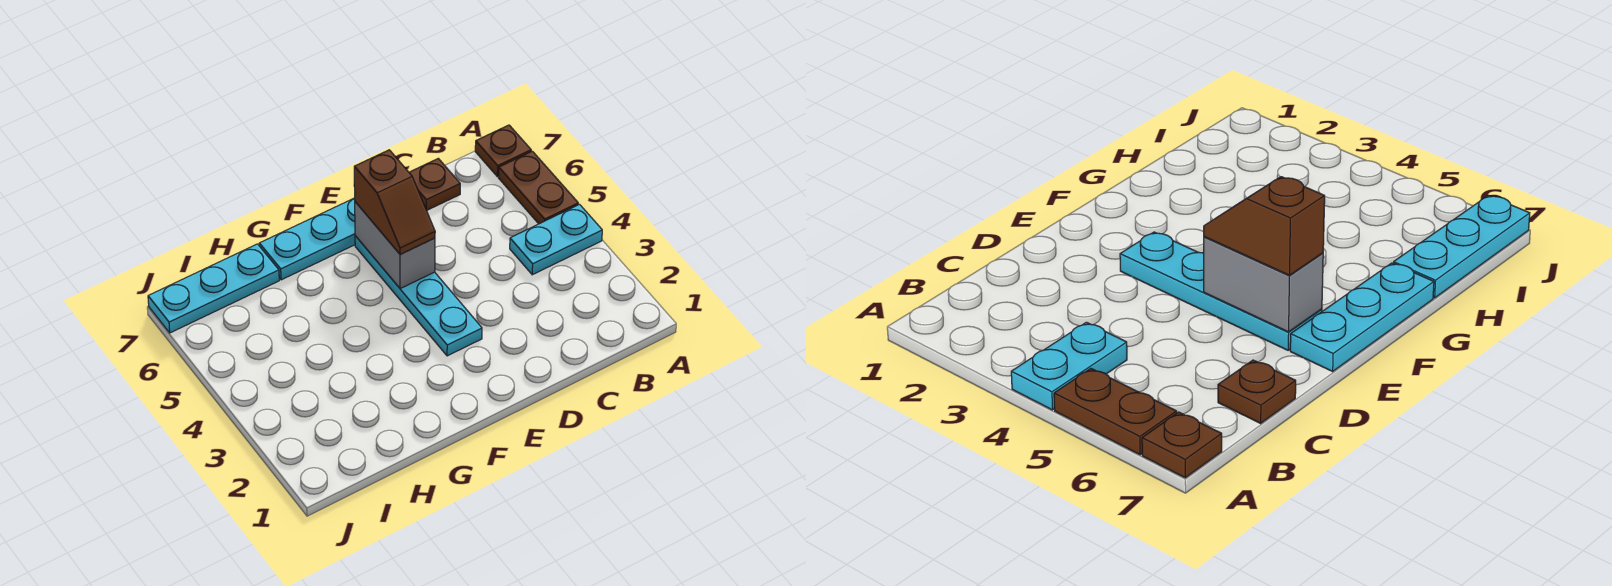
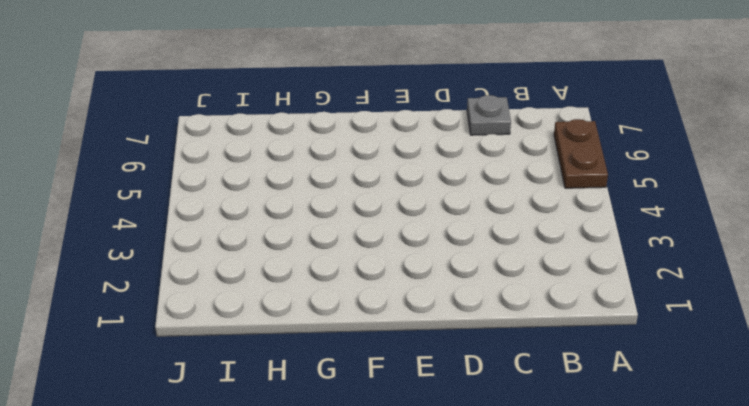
grey 1x1 plate [467,95,511,135] -> brown 1x1 plate [409,158,460,211]
none -> cyan 1x2 plate [510,204,602,275]
none -> brown 1x1 plate [475,125,531,177]

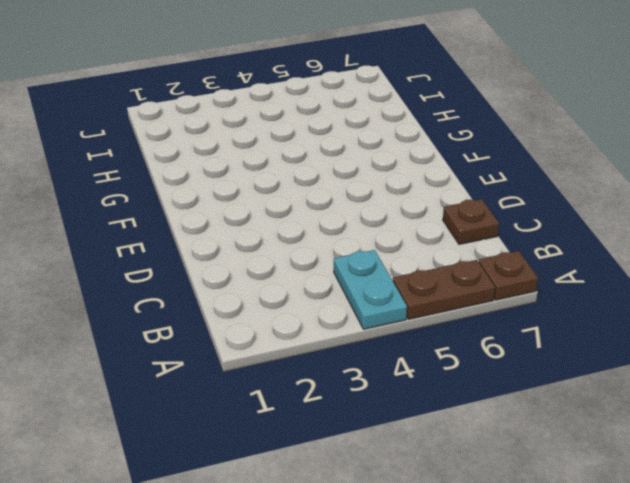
none -> cyan 1x4 plate [355,236,482,356]
none -> cyan 1x3 plate [259,198,355,280]

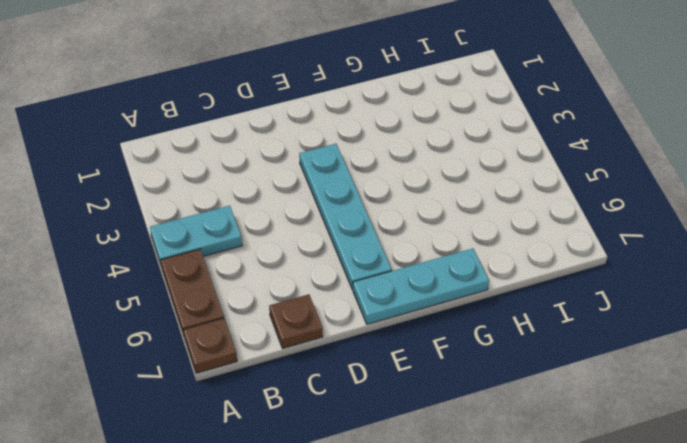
none -> cyan 1x3 plate [148,244,279,333]
none -> grey 1x2 brick [355,202,435,289]

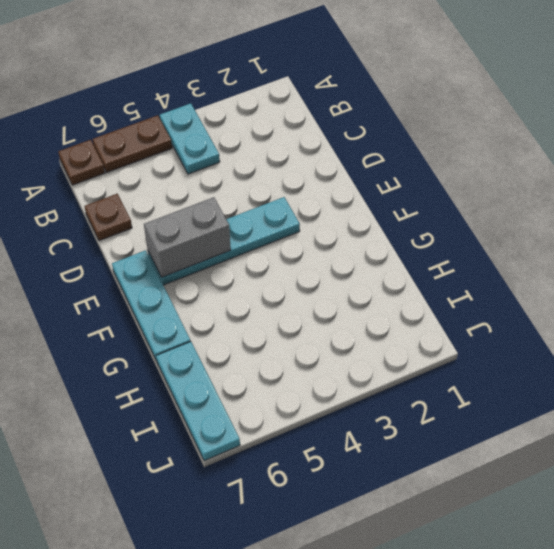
none -> brown 1x2 slope [354,150,435,255]

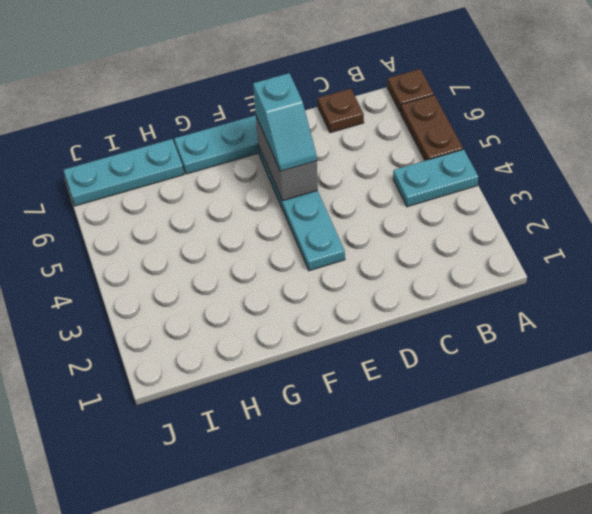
cyan 1x2 slope [253,73,317,171] -> brown 1x2 slope [354,150,435,255]

